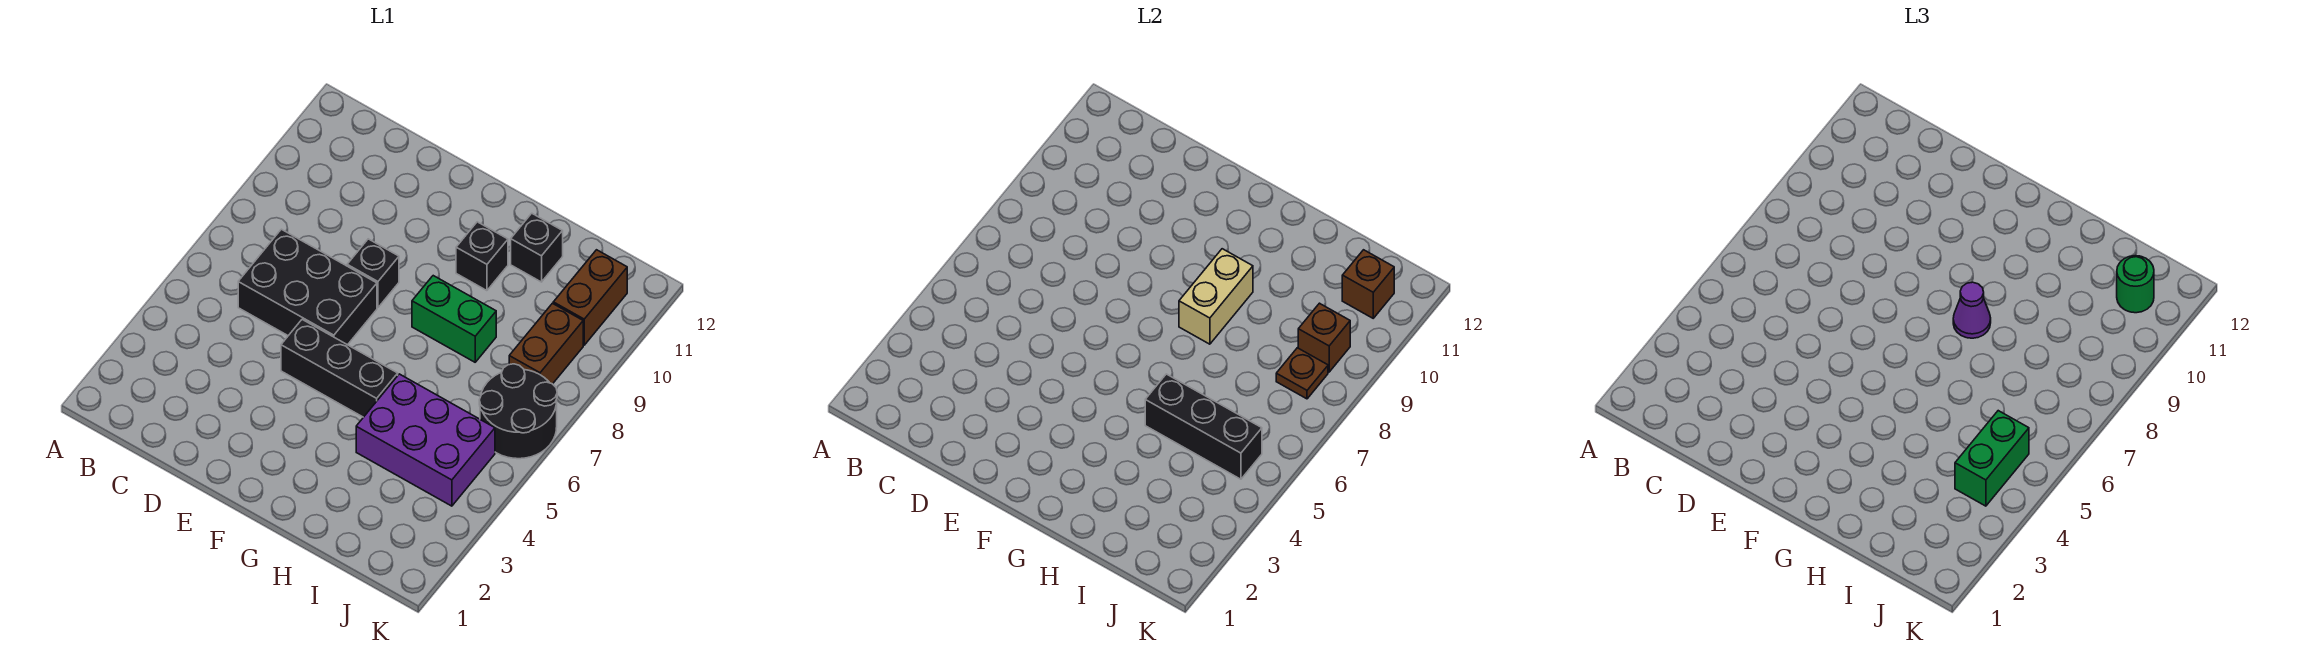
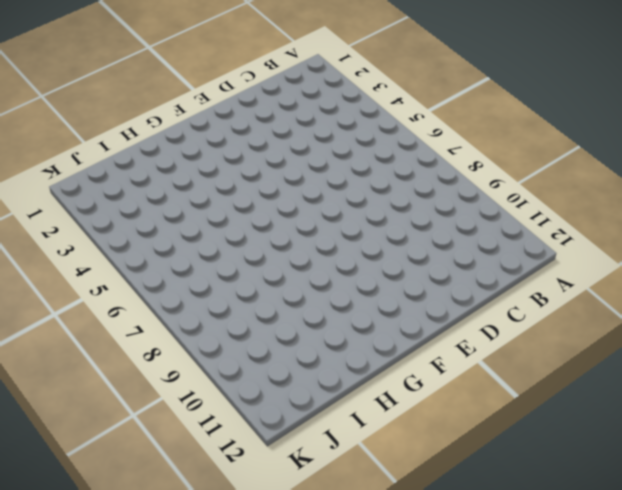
none -> black 2x3 brick [238,229,377,345]
none -> black 1x3 brick [281,320,398,417]
none -> black 1x1 brick [347,239,399,308]

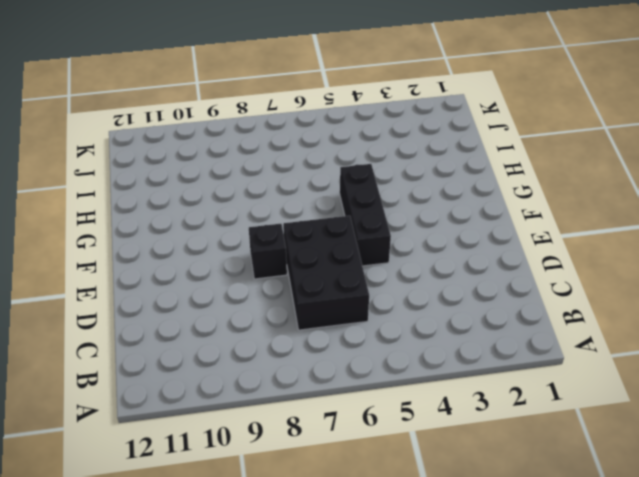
none -> green 1x2 brick [412,276,496,362]
none -> black 1x1 brick [456,222,508,291]
none -> purple 2x3 brick [356,374,495,506]

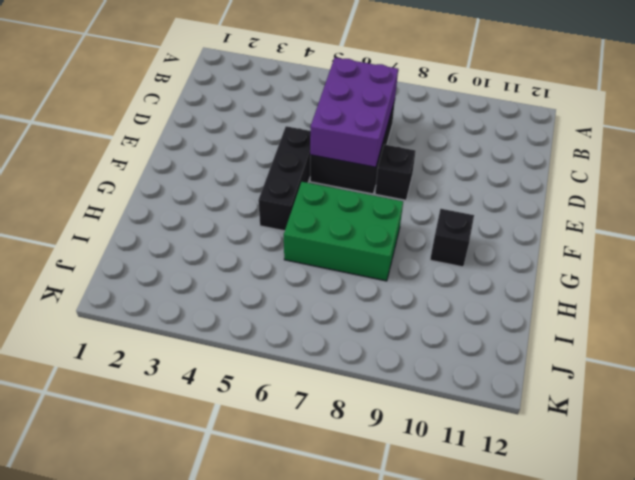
purple 2x3 brick [310,58,398,167] -> purple 2x3 brick moved to [356,374,495,506]
green 2x3 brick [284,182,403,281] -> green 1x2 brick [412,276,496,362]
none -> black 1x1 brick [511,213,563,282]
none -> black 2x2 round brick [479,364,557,459]
none -> brown 1x2 brick [509,303,583,384]

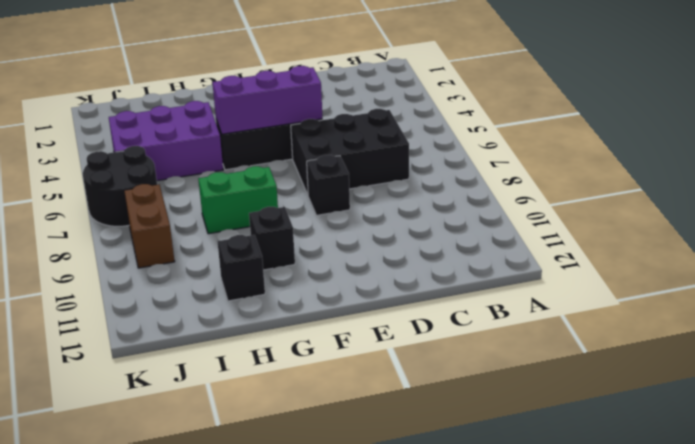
purple 1x3 brick [212,66,322,134] -> none
none -> brown 1x2 brick [553,250,627,345]
none -> tan 1x2 brick [1179,249,1253,344]
none -> black 1x3 brick [1145,374,1262,479]

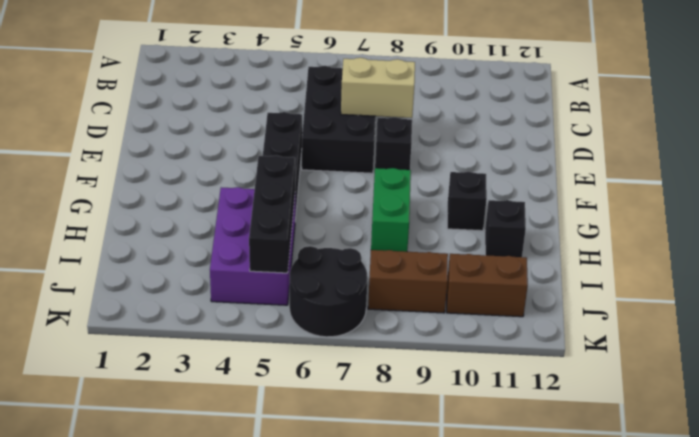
tan 1x2 brick [341,58,415,118] -> tan 1x2 brick moved to [1179,249,1253,344]
none -> brown 1x1 plate [1276,348,1328,399]
none -> brown 1x1 brick [1298,303,1350,372]
none -> brown 1x1 brick [1342,250,1394,318]

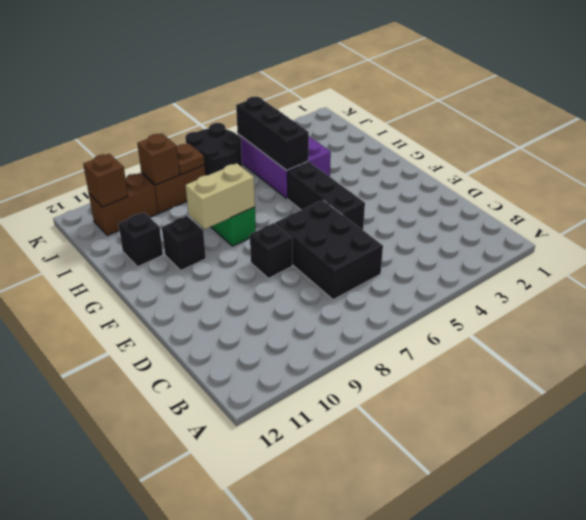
none -> purple 1x1 cone [1953,282,1991,338]
none -> green 1x2 brick [1955,411,2029,506]
none -> green 1x1 round brick [2117,256,2154,313]

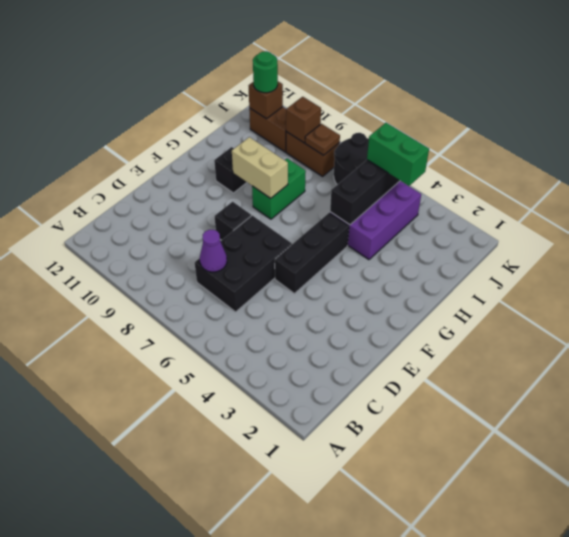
purple 1x1 cone [200,230,227,272] -> purple 1x1 cone moved to [1953,282,1991,338]
none -> black 1x1 brick [511,213,563,282]

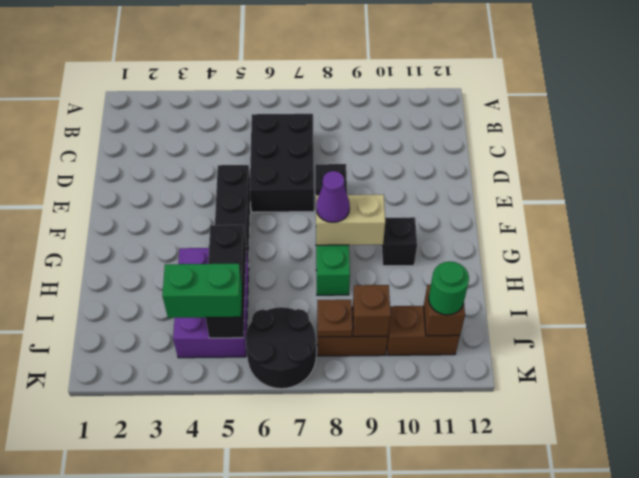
none -> black 1x1 brick [511,213,563,282]

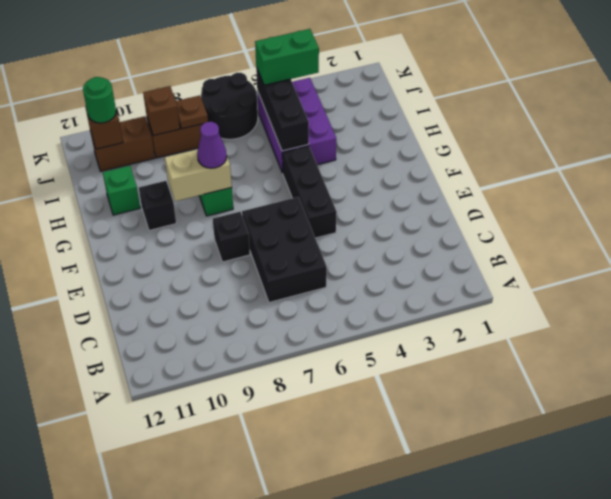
green 1x1 brick [103,166,140,215] -> black 1x1 brick [511,213,563,282]

